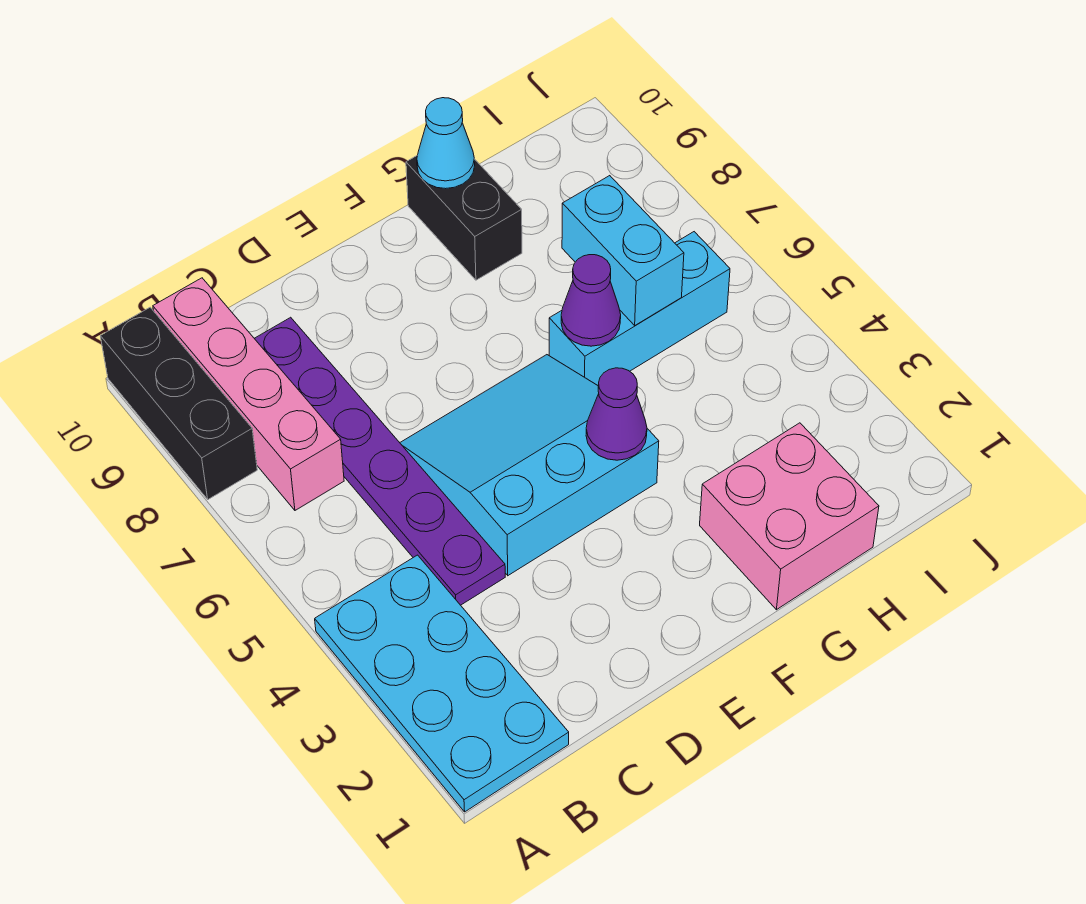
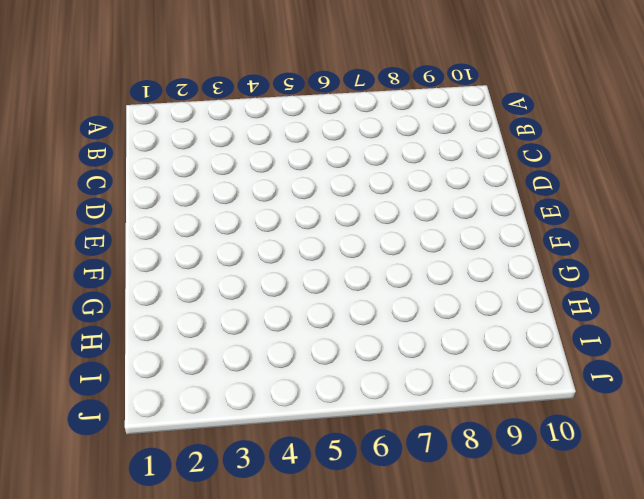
none -> cyan 2x4 plate [315,555,569,812]
none -> black 1x3 brick [101,307,257,499]
none -> pink 1x4 brick [153,278,344,510]

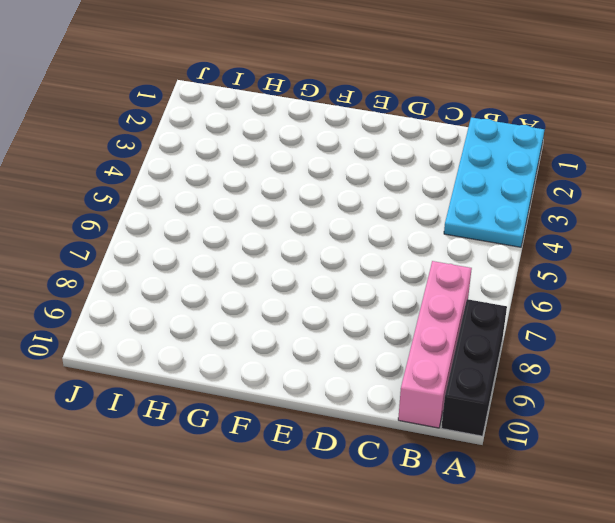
none -> purple 1x6 plate [254,317,505,605]
none -> cyan 3x3 slope [400,355,659,575]
none -> pink 2x2 brick [700,423,879,610]

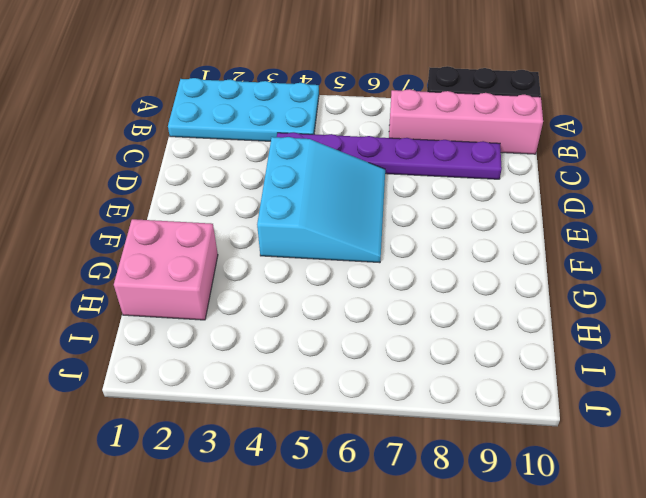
none -> cyan 1x3 brick [549,232,730,385]
none -> black 1x2 brick [406,156,522,280]
none -> purple 1x1 cone [586,368,647,460]

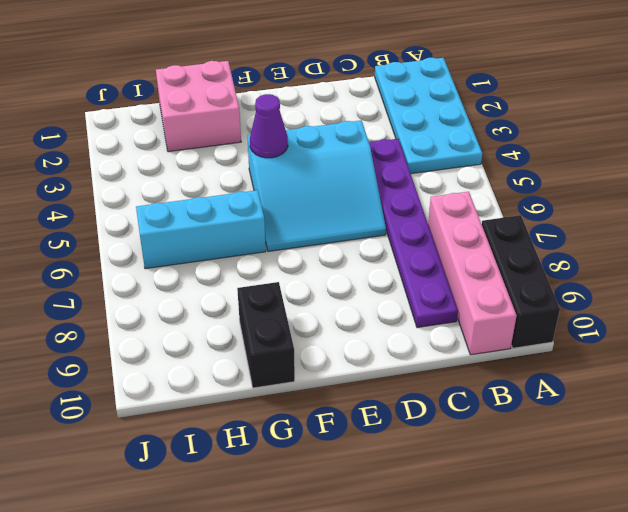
none -> purple 1x1 cone [561,255,621,346]
none -> cyan 1x1 cone [417,98,475,189]
none -> cyan 1x2 brick [562,176,684,325]

